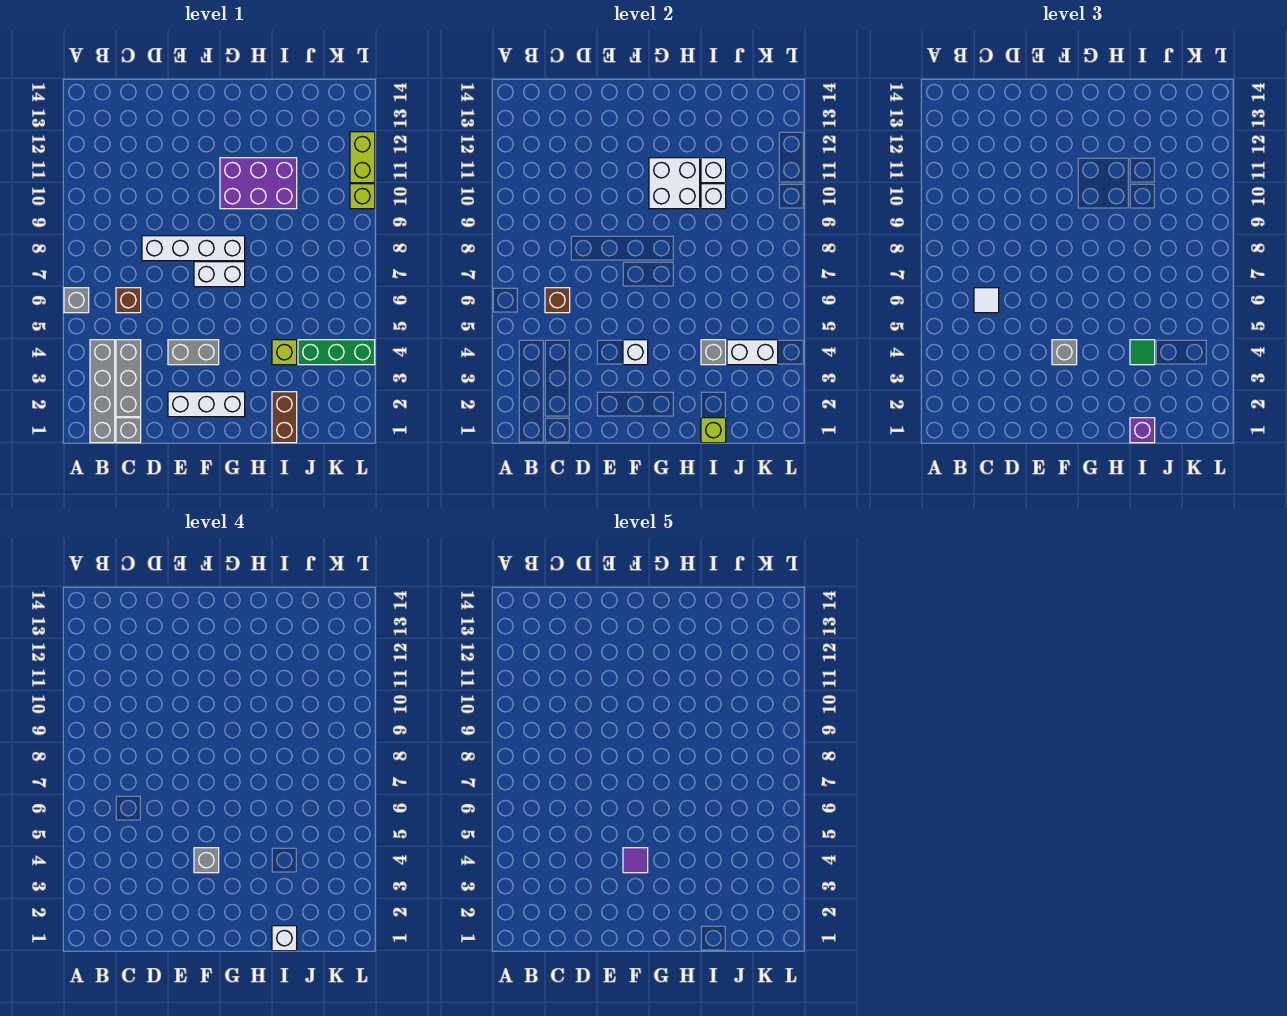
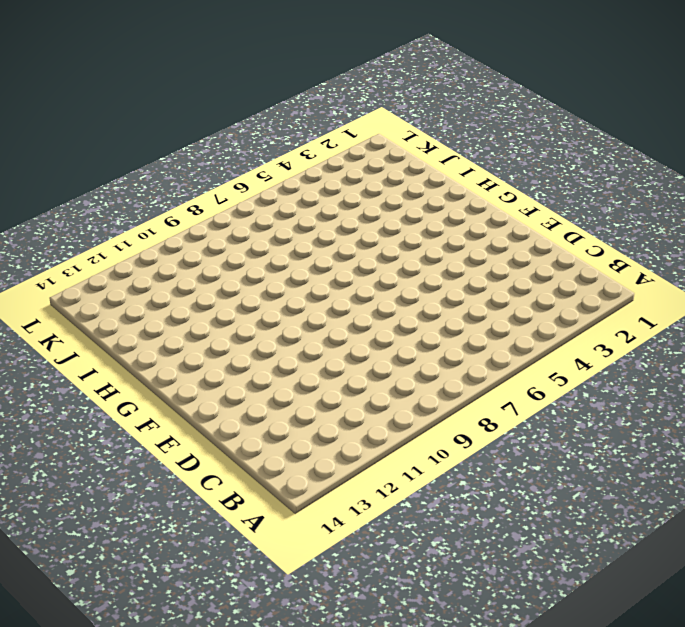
none -> grey 1x1 brick [64,288,89,313]
none -> grey 1x4 brick [90,340,115,443]
none -> grey 1x1 brick [116,418,141,443]
none -> grey 1x3 brick [116,340,141,417]

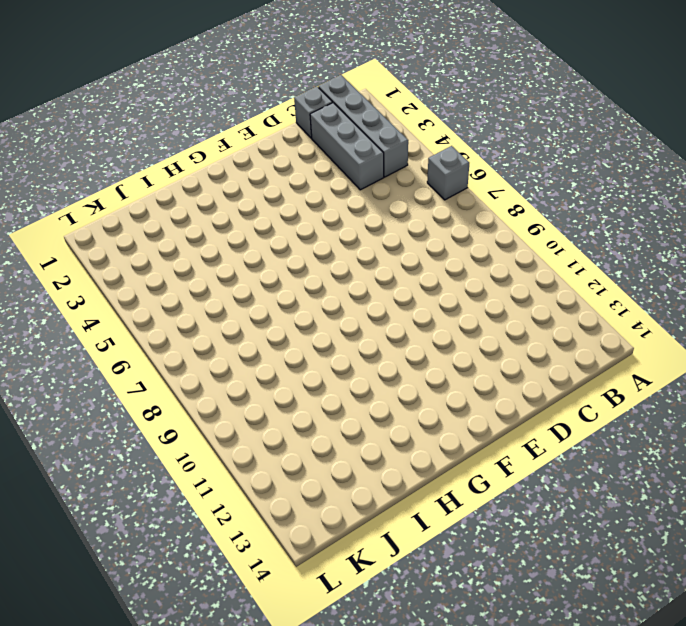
none -> brown 1x1 brick [116,288,141,313]
none -> white 1x4 brick [142,236,245,261]
none -> white 1x3 brick [168,392,245,417]
none -> grey 1x2 brick [168,340,219,365]

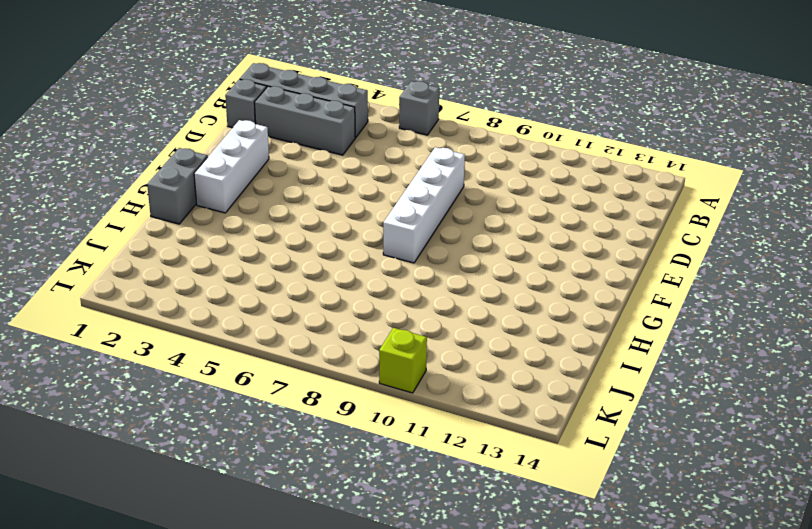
grey 1x2 brick [147,148,208,224] -> grey 1x2 brick moved to [168,340,219,365]
none -> brown 1x1 brick [116,288,141,313]
none -> white 1x2 brick [194,262,245,287]
none -> purple 2x3 brick [220,158,297,209]
none -> brown 1x2 brick [272,392,297,443]

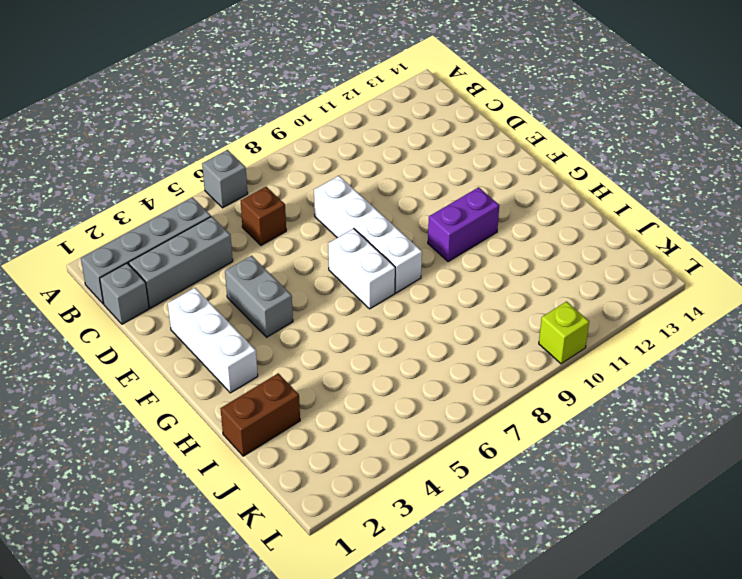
purple 1x2 brick [428,187,499,262] -> purple 2x3 brick [220,158,297,209]
none -> lime 1x1 brick [272,340,297,365]
none -> green 1x3 brick [298,340,375,365]
none -> lime 1x2 brick [350,132,375,183]
none -> brown 1x1 brick [545,288,570,313]

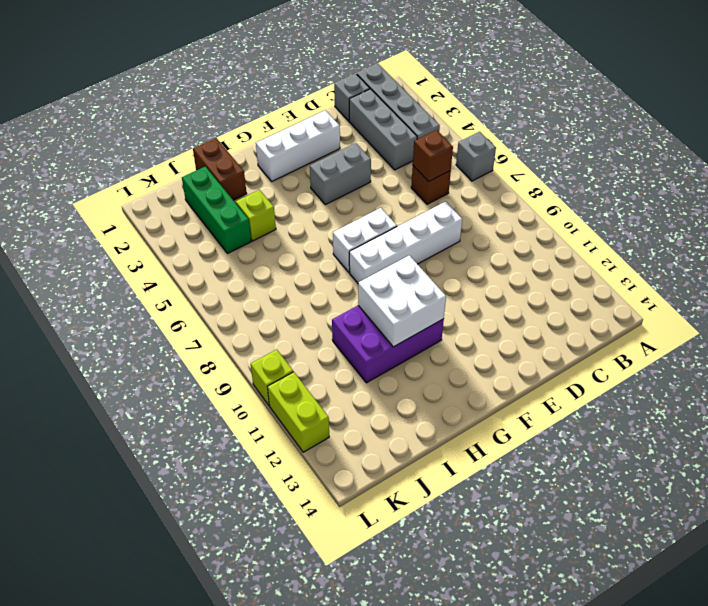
green 1x3 brick [182,166,251,254] -> green 1x3 brick turned to [298,340,375,365]
none -> white 1x1 brick [623,340,648,365]
none -> lime 1x1 brick [701,418,726,443]
none -> grey 1x1 brick [701,340,726,365]
none -> white 1x1 brick [701,184,726,209]

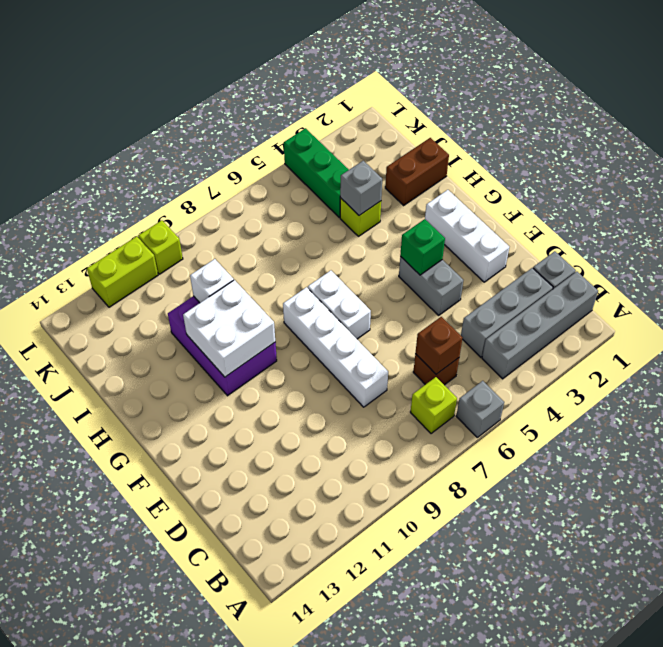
lime 1x1 brick [410,377,457,434] -> lime 1x1 brick moved to [701,418,726,443]
green 1x1 brick [400,219,445,275] -> white 1x1 brick [623,340,648,365]
none -> white 1x1 brick [701,158,726,183]
none -> white 1x2 brick [727,340,778,365]
none -> white 1x1 tile [974,288,999,313]
none -> grey 1x1 brick [1052,340,1077,365]

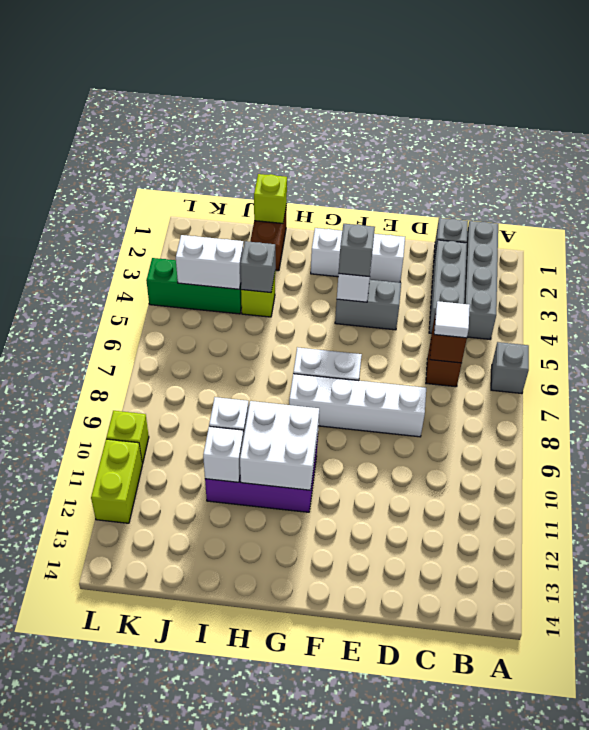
none -> purple 1x1 brick [1130,418,1155,443]
none -> green 1x1 tile [1130,340,1155,365]
none -> grey 1x1 brick [194,848,219,873]
none -> white 1x1 brick [272,926,297,951]

